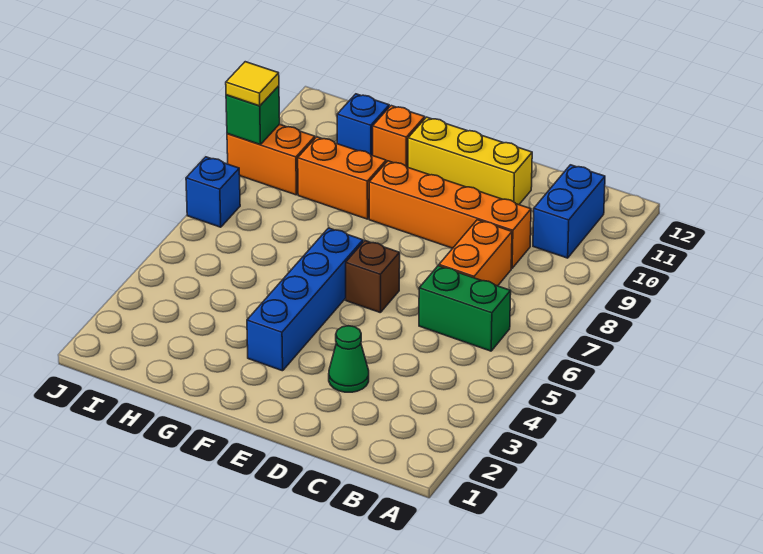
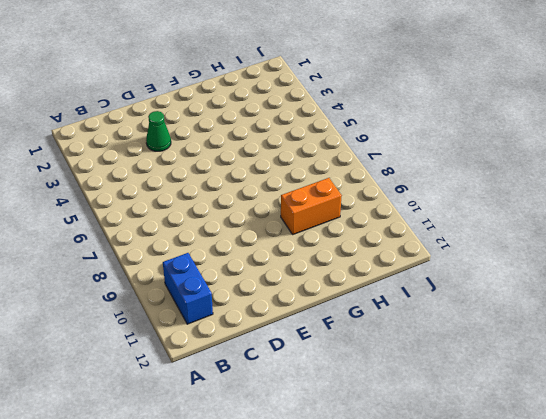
none -> green 1x2 brick [419,266,511,351]
none -> orange 1x2 brick [439,220,512,286]
none -> orange 1x4 brick [369,161,531,268]

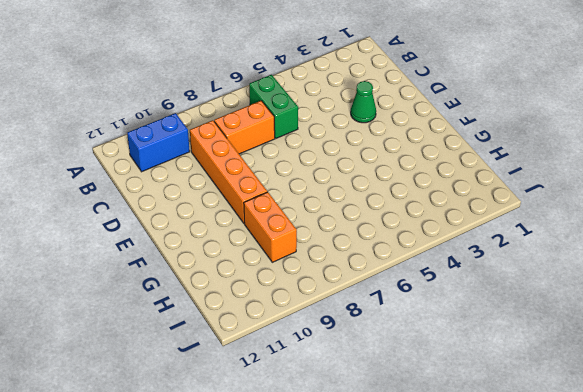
none -> yellow 1x3 brick [408,117,532,205]
none -> brown 1x1 brick [346,241,400,313]
none -> blue 1x4 brick [247,228,363,371]

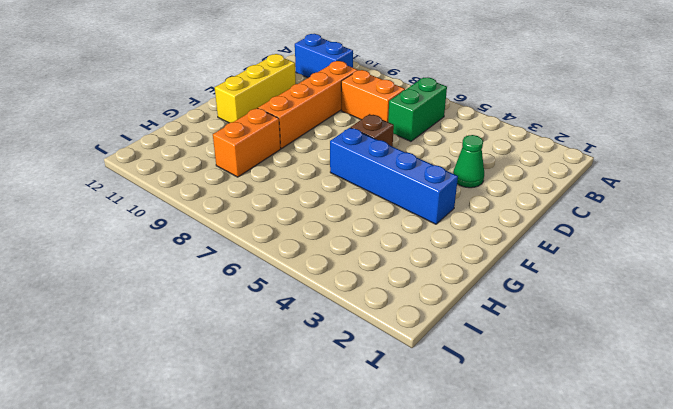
none -> orange 1x1 brick [373,106,425,167]
none -> blue 1x1 brick [337,94,389,155]
none -> orange 1x2 brick [227,124,315,195]

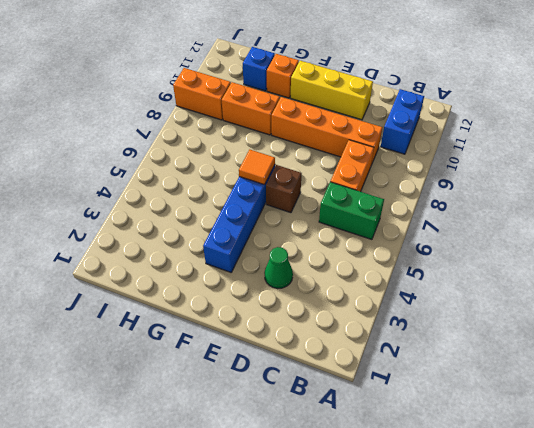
orange 1x1 tile [239,150,275,185] -> none
none -> blue 1x1 brick [186,157,240,227]
none -> green 1x1 brick [226,86,280,145]
none -> yellow 1x1 tile [226,62,279,106]

